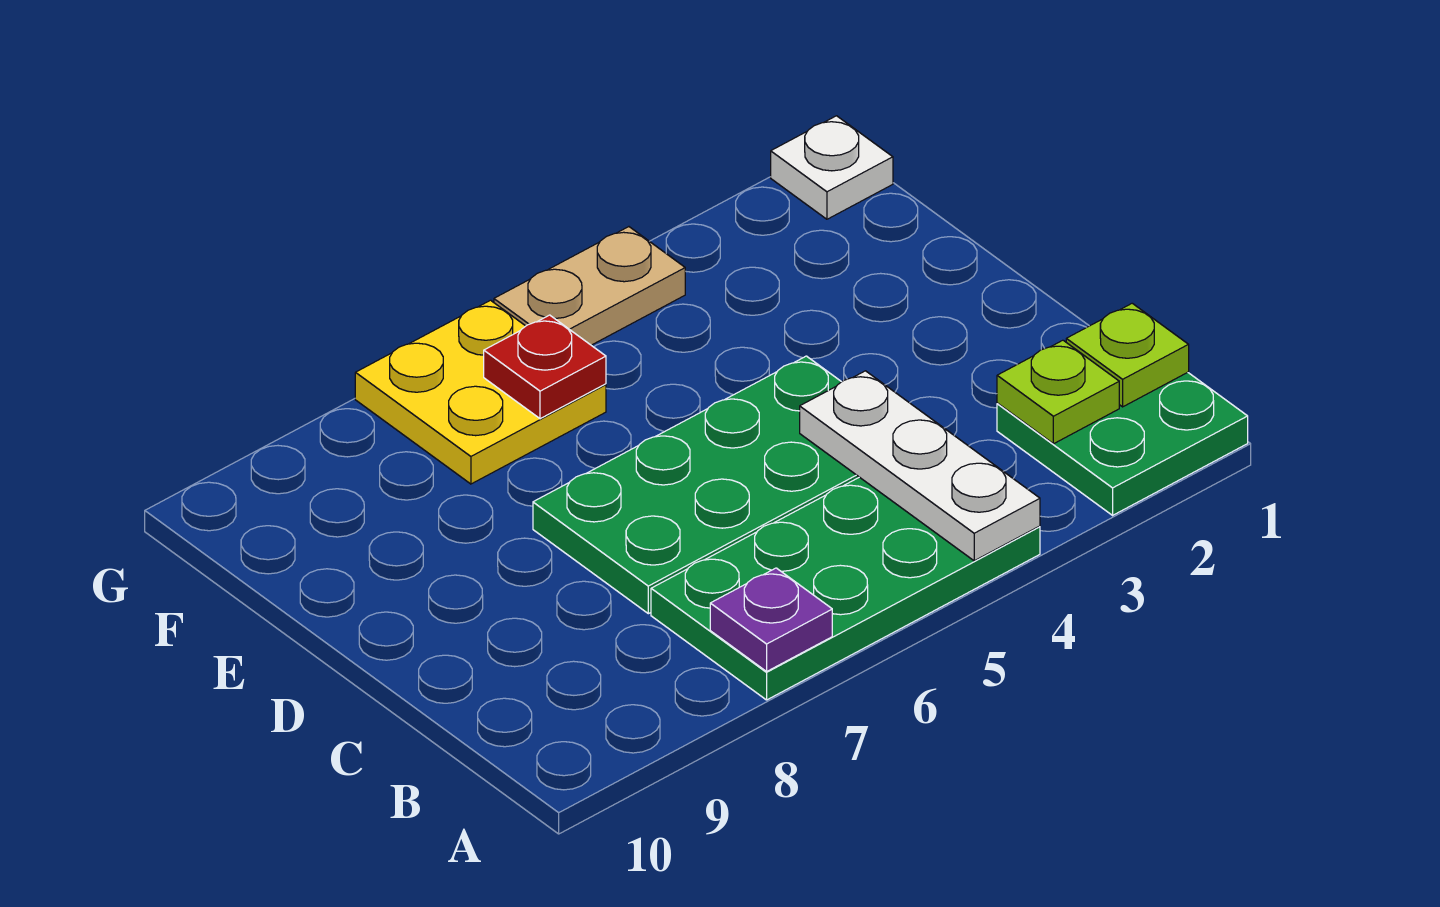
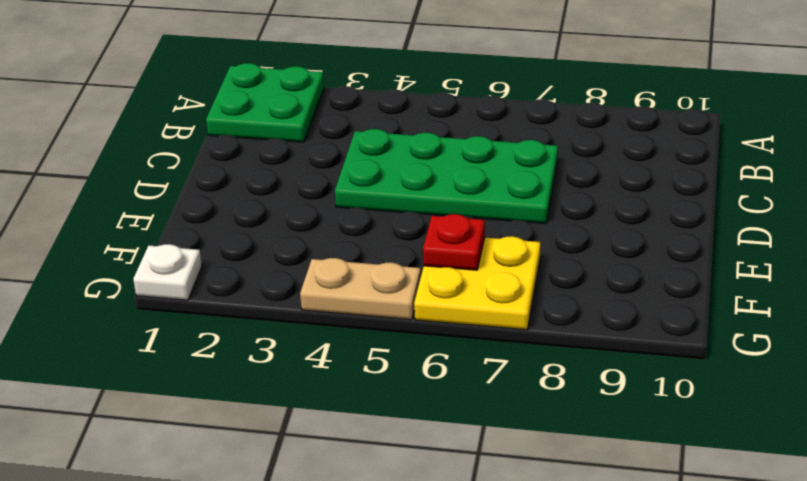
none -> green 2x4 plate [651,477,1040,700]
none -> white 1x3 plate [800,371,1040,561]

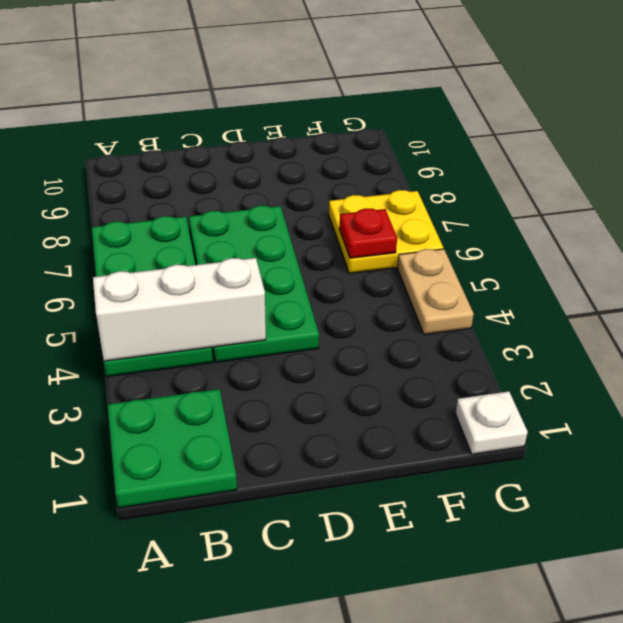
white 1x3 brick [93,258,266,361] -> white 1x3 plate [800,371,1040,561]
none -> purple 1x1 plate [710,568,832,671]
none -> lime 1x1 plate [1066,303,1189,407]

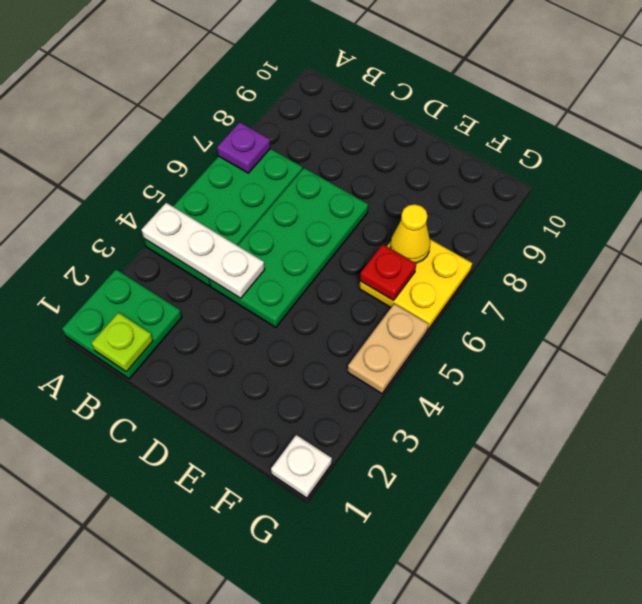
yellow 1x1 cone [390,204,430,263] -> none
none -> lime 1x1 plate [997,340,1119,444]

